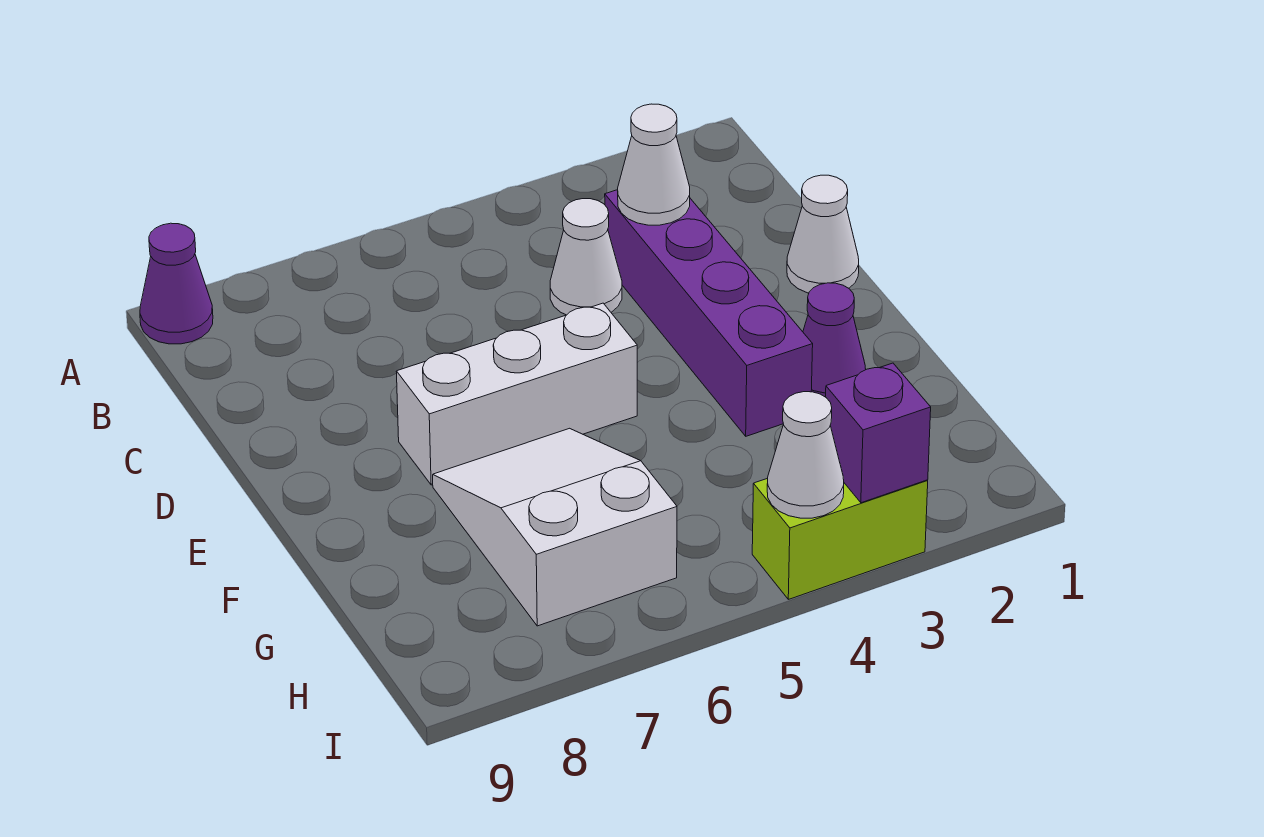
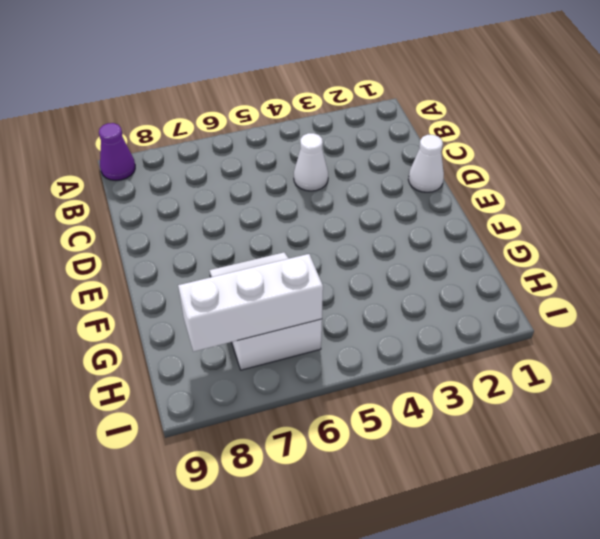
white 1x3 brick [178,254,323,352] -> white 1x3 brick moved to [396,303,637,485]
none -> purple 1x4 brick [605,190,813,436]
none -> purple 1x1 cone [803,283,866,397]

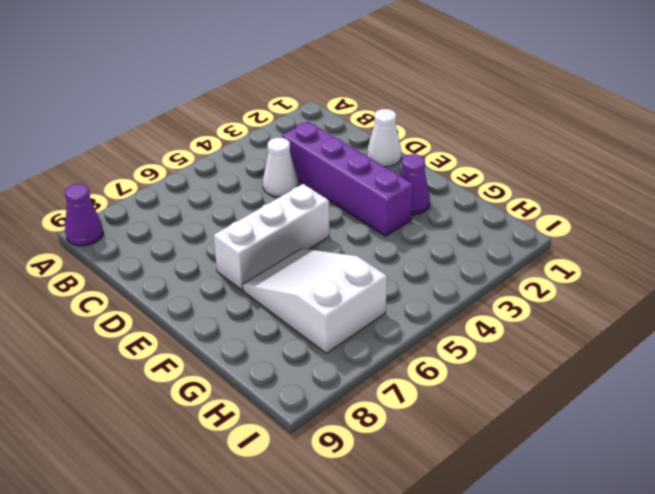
none -> lime 1x2 brick [752,478,928,599]
none -> white 1x1 cone [618,104,690,225]

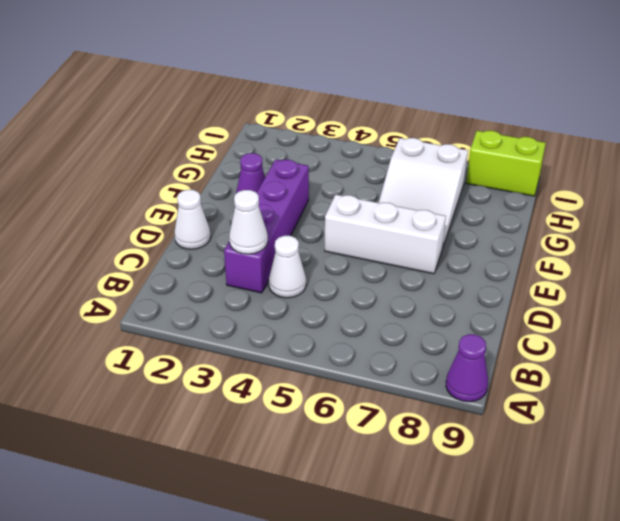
lime 1x2 brick [466,131,546,196] -> lime 1x2 brick moved to [752,478,928,599]
none -> purple 1x1 brick [826,363,931,503]
none -> white 1x1 cone [767,392,844,518]

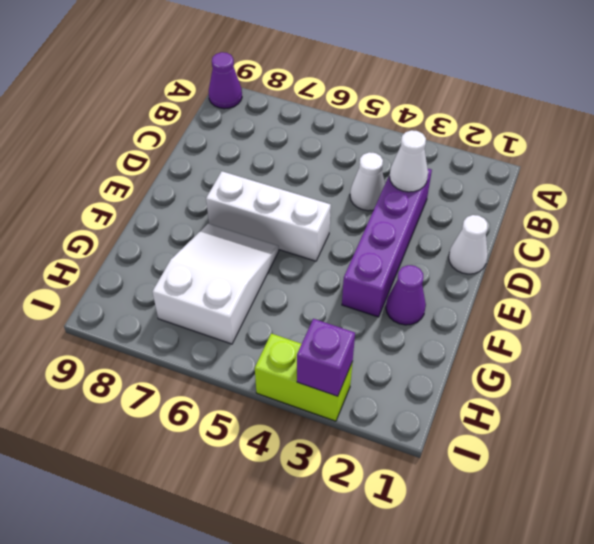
none -> white 1x1 cone [767,392,844,518]

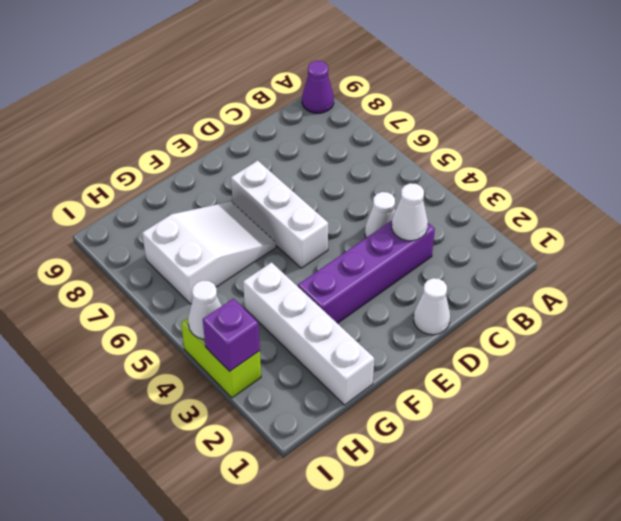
white 1x4 brick [243,262,374,405] -> none
none -> purple 1x1 cone [803,283,866,397]

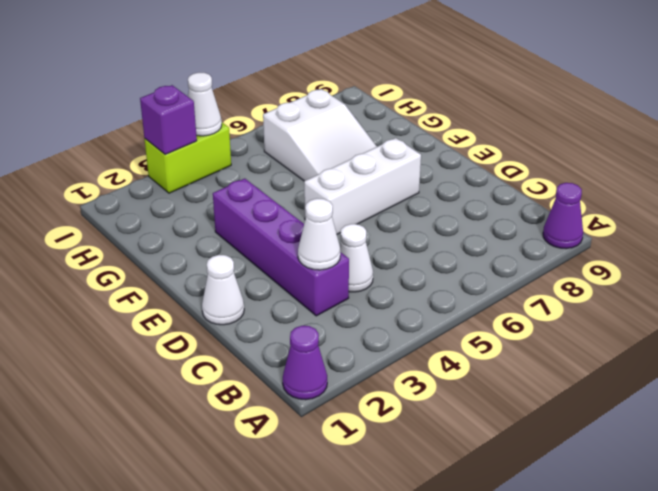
purple 1x1 cone [283,326,327,400] -> purple 1x1 cone moved to [803,283,866,397]

